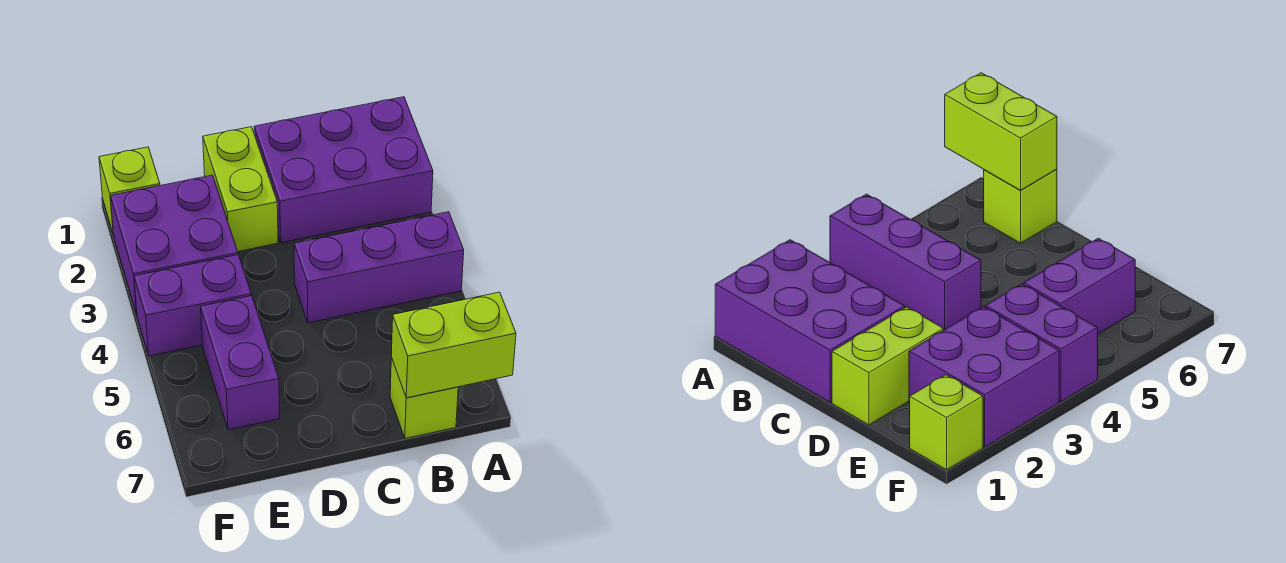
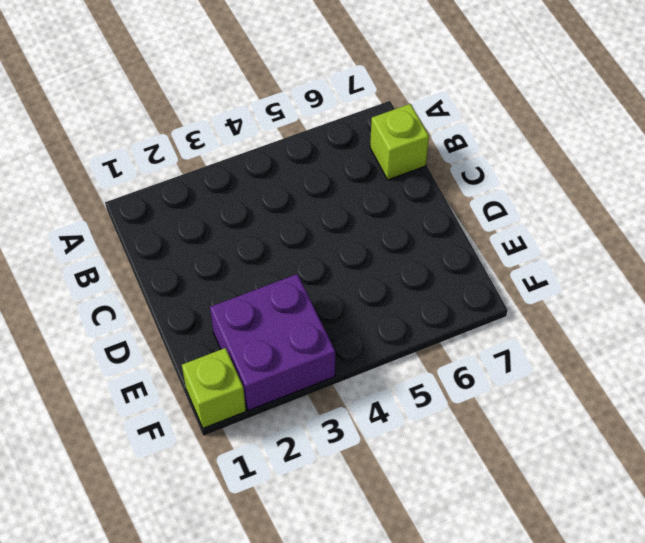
none -> purple 2x3 brick [254,97,433,243]
none -> purple 1x3 brick [294,212,464,323]

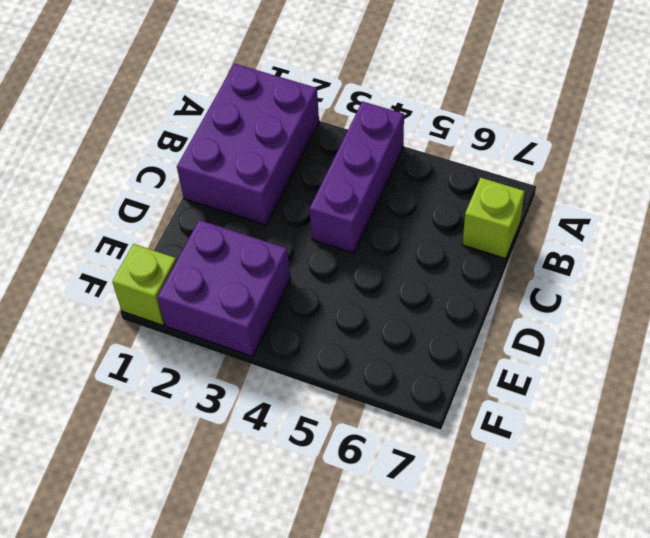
none -> lime 1x2 brick [203,127,278,251]
none -> purple 1x2 brick [134,255,251,356]

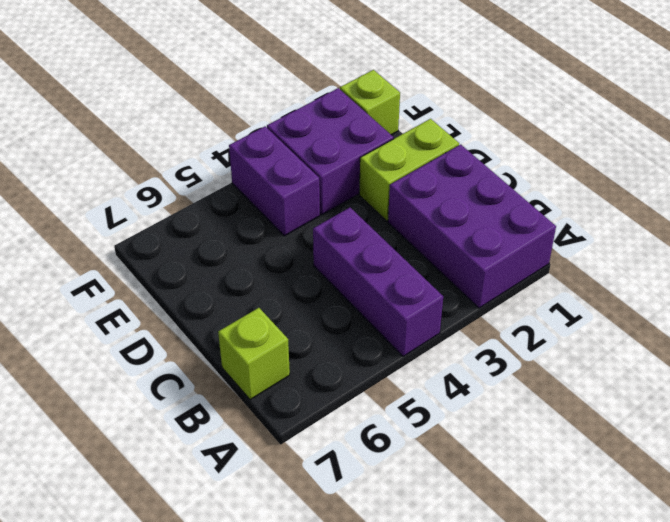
none -> purple 1x2 brick [201,296,280,430]
none -> lime 1x2 brick [391,292,516,398]

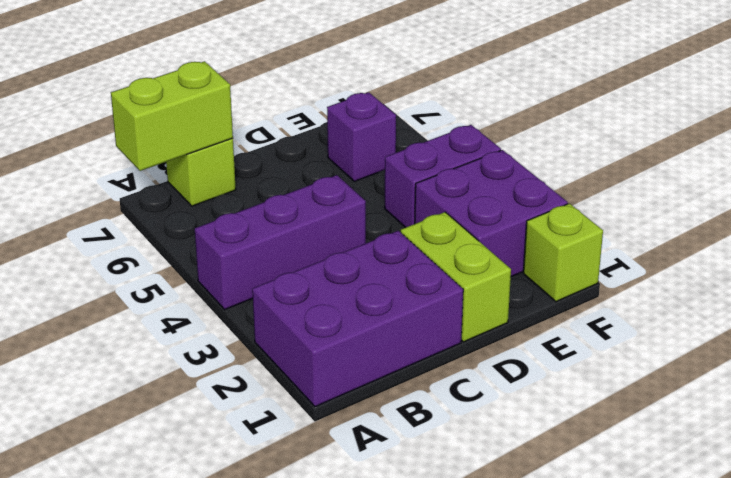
purple 1x1 brick [327,92,396,181] -> purple 1x2 brick [201,296,280,430]

